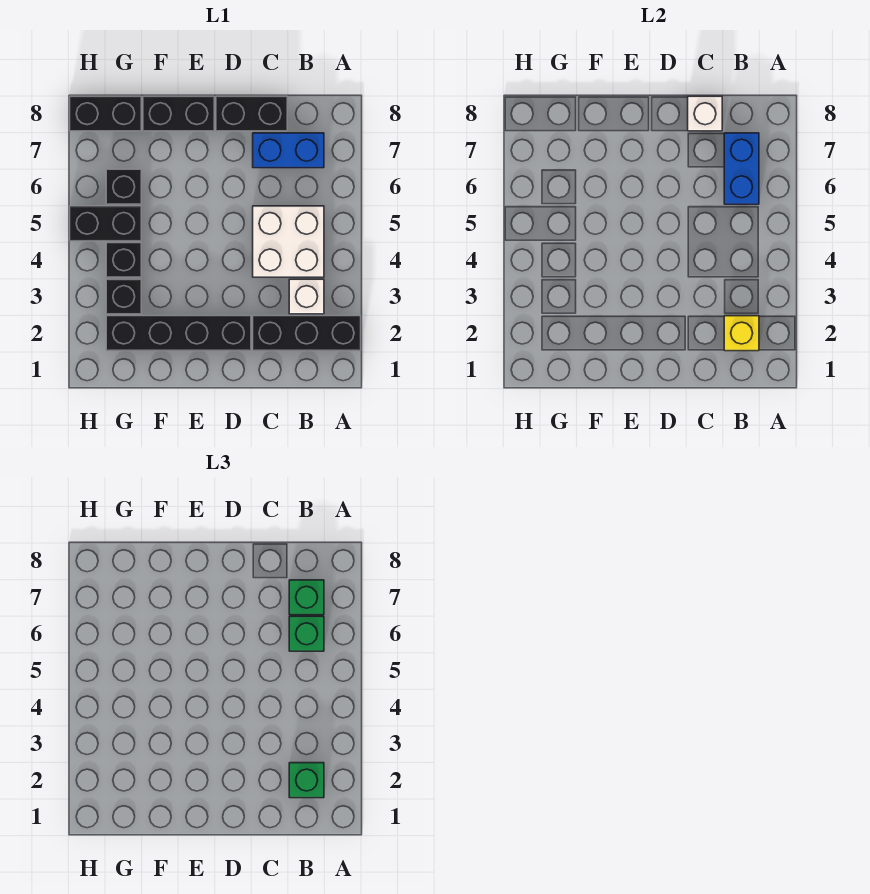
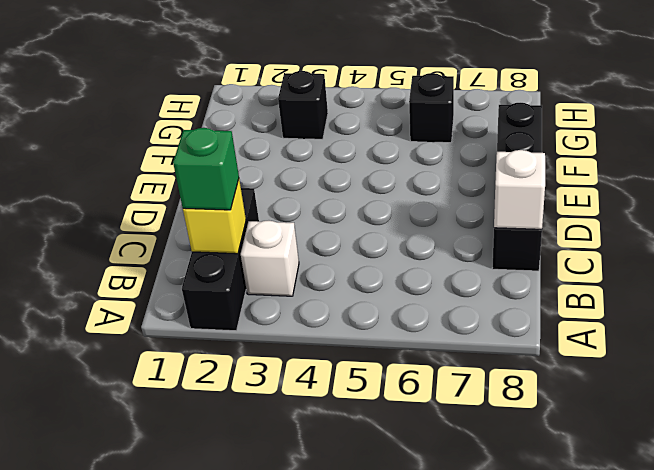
none -> white 2x2 brick [253,206,324,277]
none -> blue 1x2 brick [253,133,324,168]
none -> black 1x4 brick [106,316,251,351]

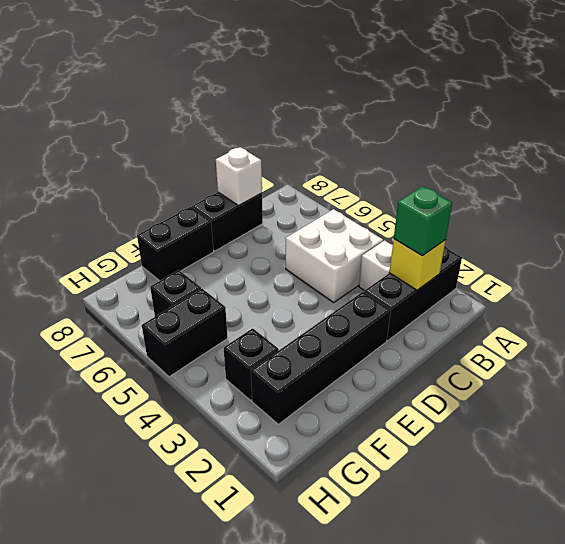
none -> blue 1x2 brick [253,133,324,168]
none -> black 1x1 brick [106,243,141,277]
none -> black 1x2 brick [70,96,141,131]

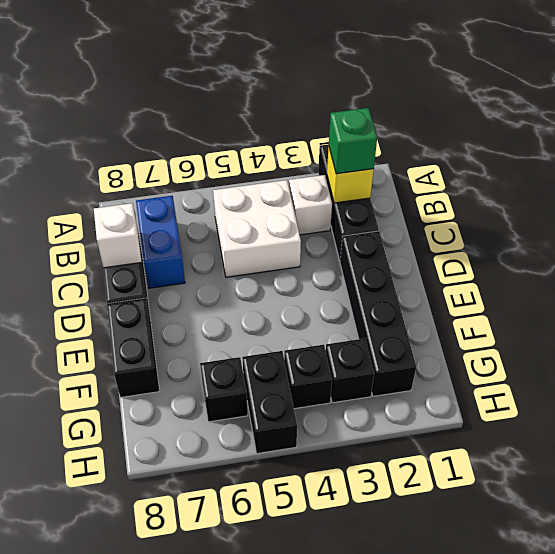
none -> black 1x2 brick [70,96,141,131]
none -> blue 1x2 brick [724,133,759,204]
none -> green 1x1 brick [289,616,324,651]

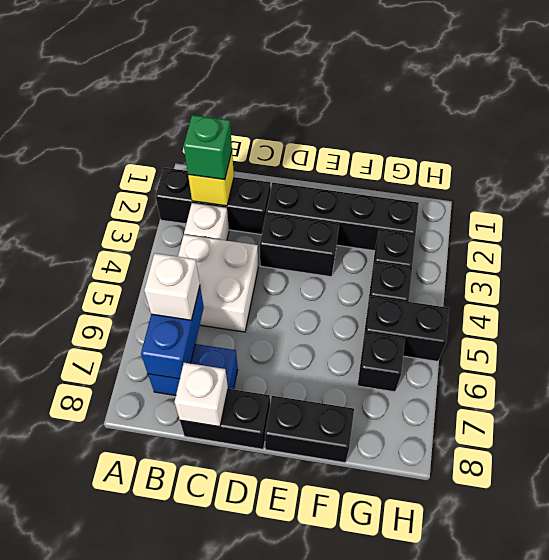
white 1x1 brick [144,253,200,320] -> green 1x1 brick [289,616,324,651]
black 1x2 brick [260,213,339,277] -> black 1x2 brick moved to [70,96,141,131]
none -> green 1x1 brick [289,580,324,615]

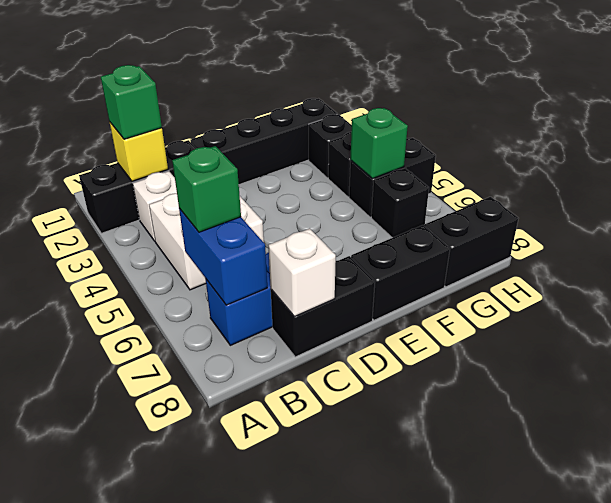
green 1x1 brick [350,108,408,179] -> green 1x1 brick moved to [289,580,324,615]

